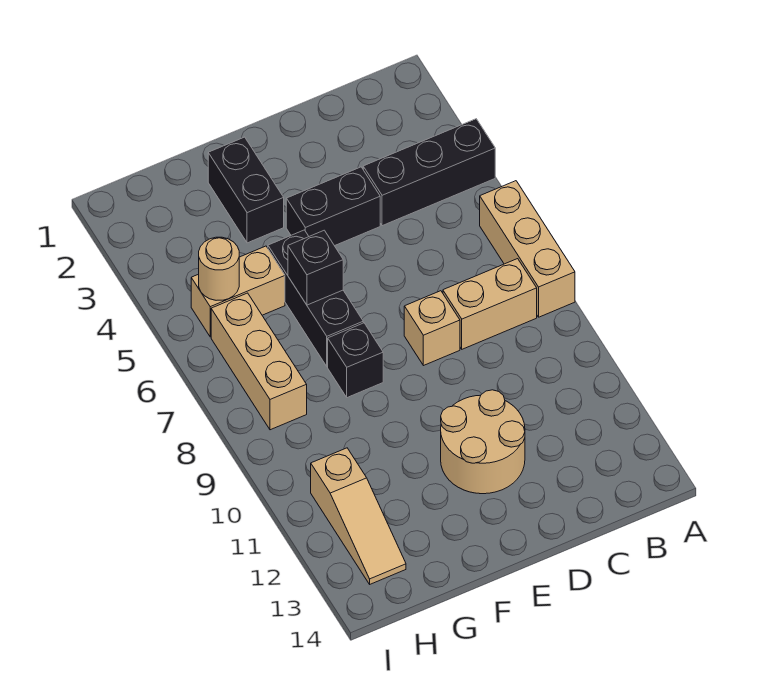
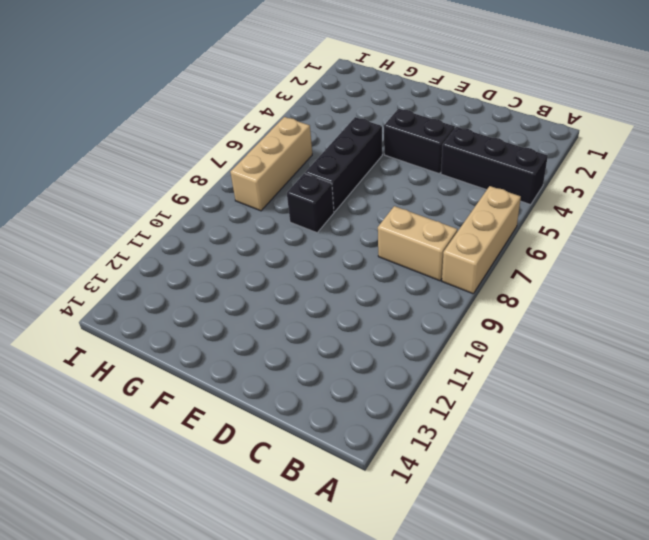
none -> tan 1x1 brick [404,291,460,366]
none -> tan 2x2 round brick [441,390,525,494]
none -> black 1x2 brick [208,137,284,243]

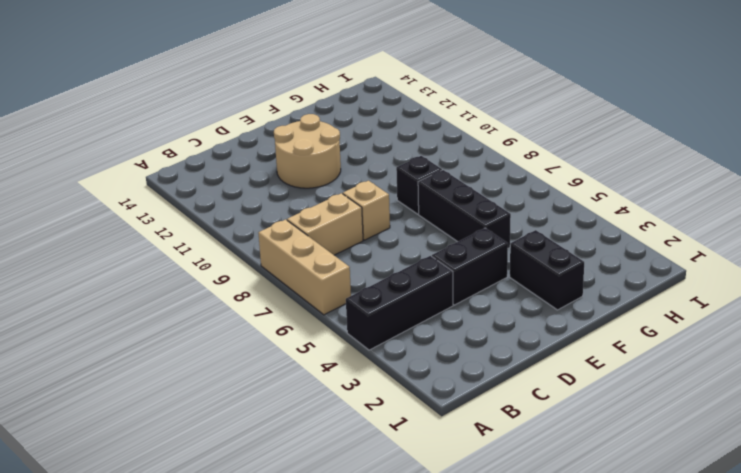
none -> tan 1x2 brick [191,246,285,337]
none -> tan 1x3 brick [211,293,307,430]
none -> tan 1x3 slope [311,448,406,584]

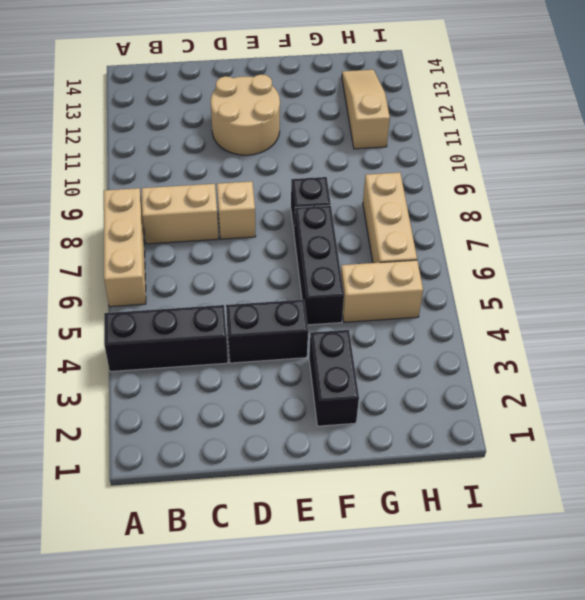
none -> black 1x1 brick [288,230,343,305]
none -> tan 1x1 round brick [199,237,239,300]

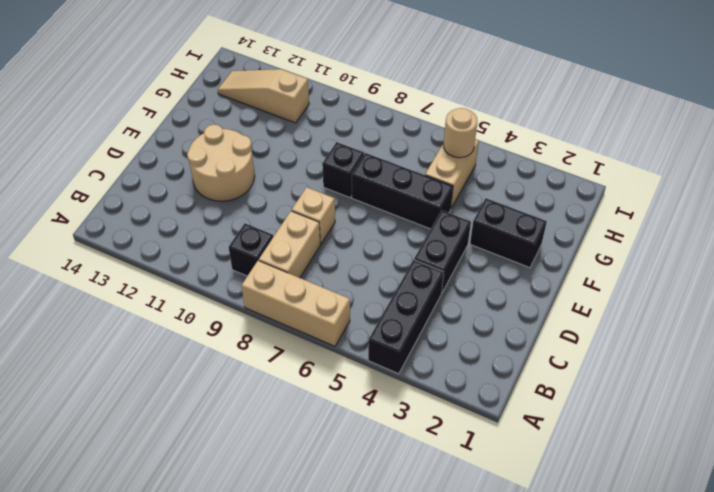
black 1x1 brick [229,223,273,276] -> black 1x1 brick moved to [288,230,343,305]
none -> tan 1x3 brick [211,293,307,430]

